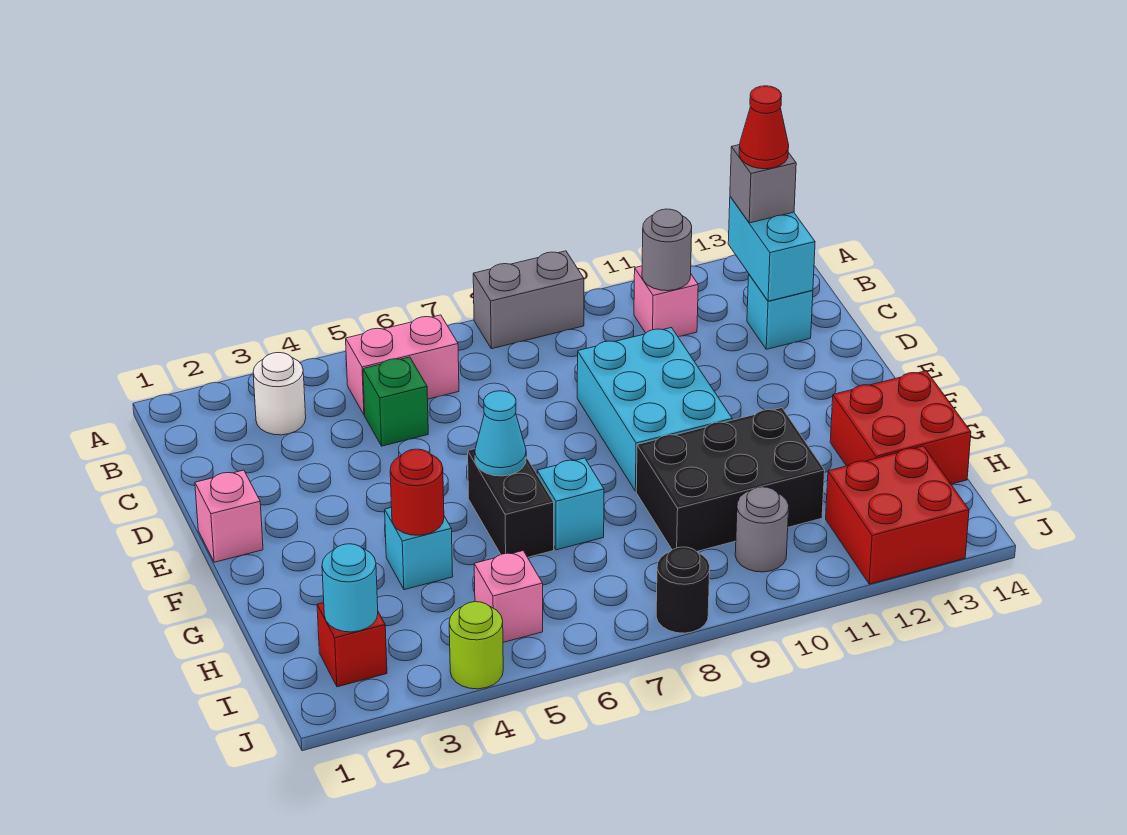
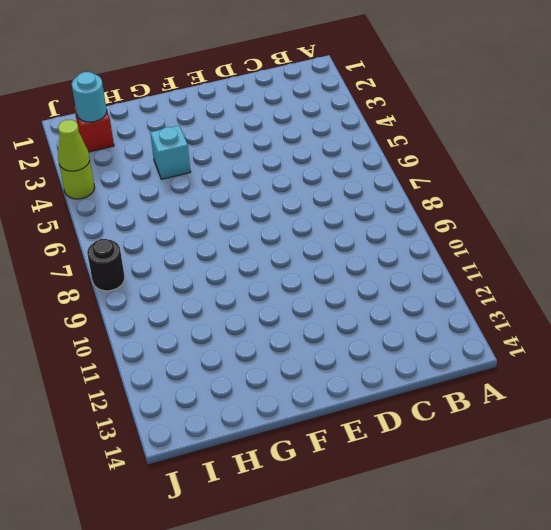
lime 1x1 cone [58,120,90,171] -> none
none -> grey 1x2 brick [473,251,584,349]
none -> white 1x1 round brick [253,353,306,435]
none -> pink 1x2 brick [346,315,459,415]

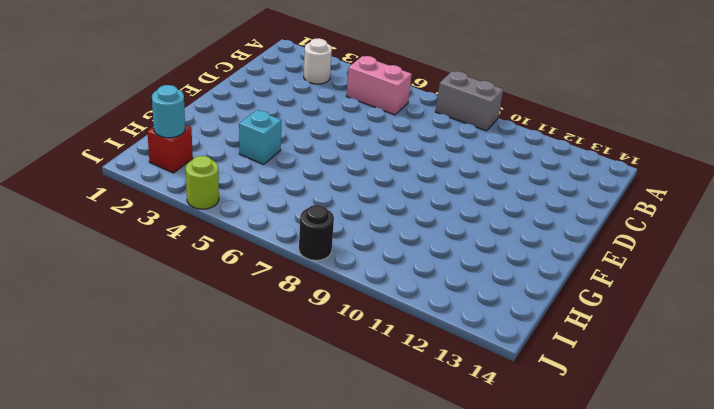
none -> pink 1x1 brick [634,266,698,337]
none -> green 1x1 brick [363,357,428,446]
none -> cyan 1x1 brick [747,275,813,349]

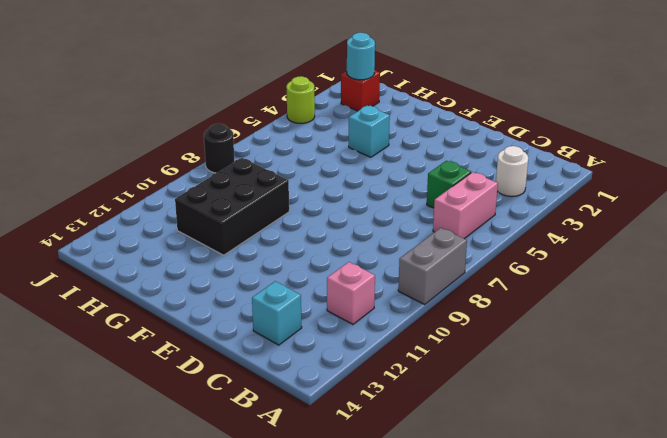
none -> cyan 2x3 brick [577,328,732,491]
none -> pink 1x1 brick [195,470,263,562]
none -> black 1x2 brick [468,449,554,557]

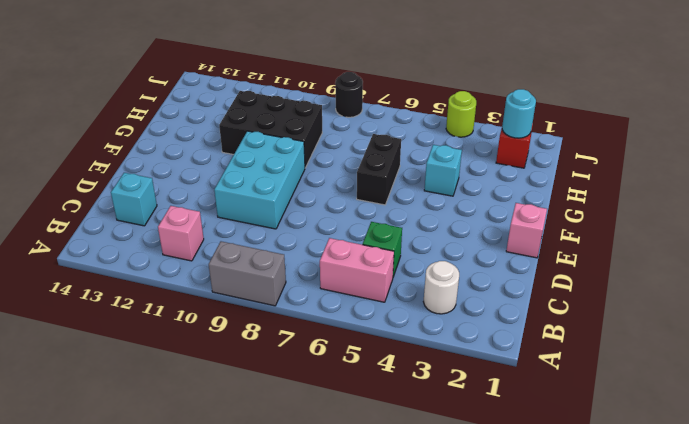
none -> cyan 1x1 brick [537,458,604,550]
none -> red 2x2 brick [830,371,971,484]
none -> pink 1x1 brick [474,551,543,642]

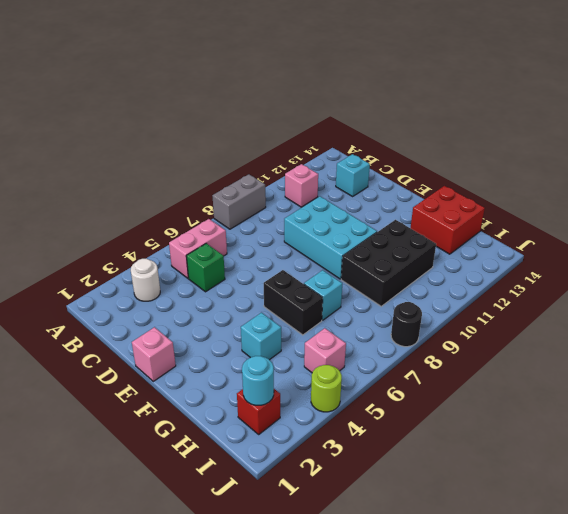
none -> grey 1x1 round brick [735,487,789,572]
none -> red 2x2 brick [826,446,969,584]
none -> grey 1x1 round brick [642,209,692,291]

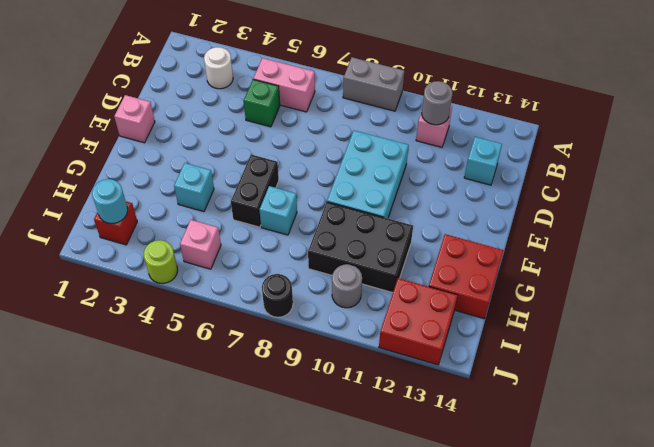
none -> cyan 1x2 brick [728,197,815,301]
none -> cyan 1x1 cone [475,391,526,476]
none -> red 1x1 round brick [390,449,444,535]

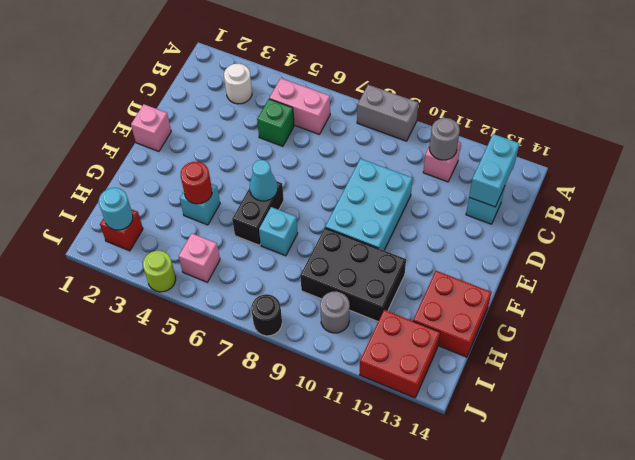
none -> grey 1x1 brick [730,145,796,223]
none -> red 1x1 cone [739,86,789,169]

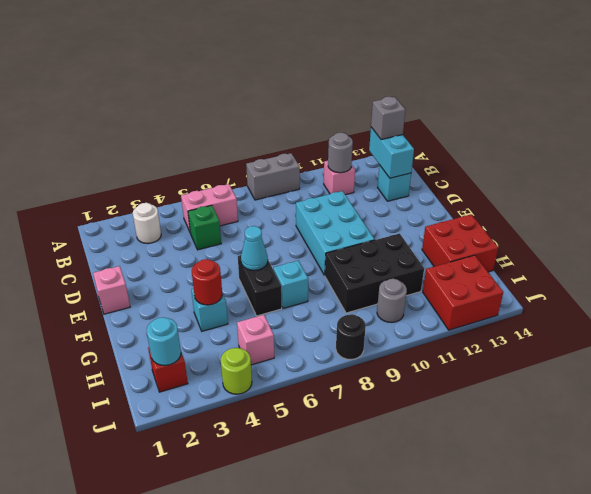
none -> red 1x1 cone [739,86,789,169]

